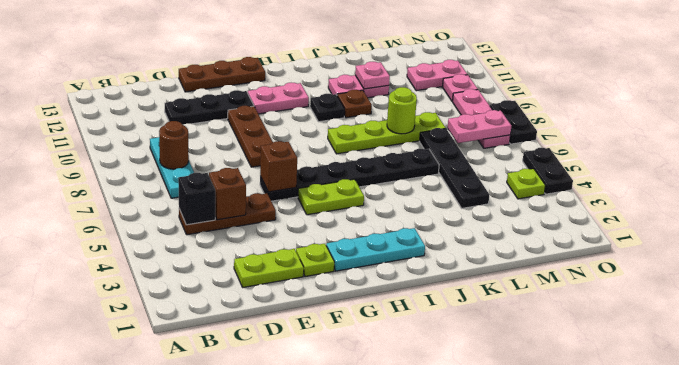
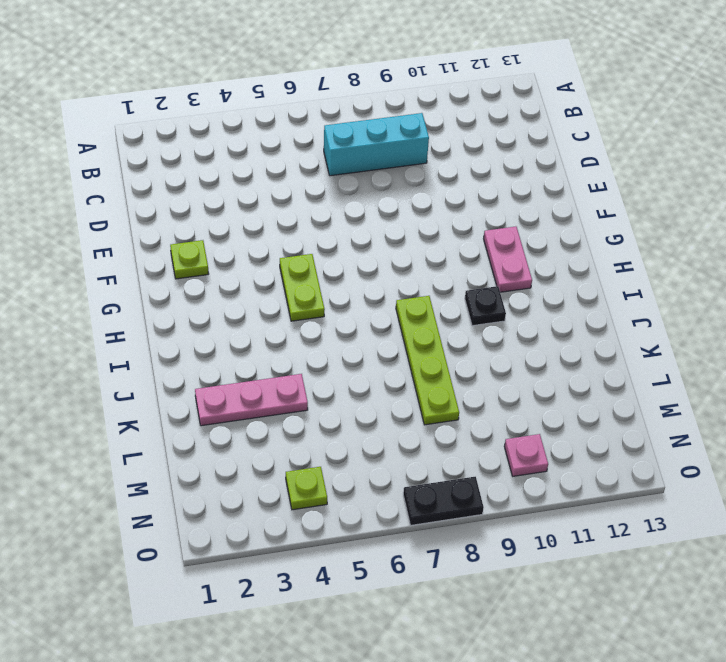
cyan 1x3 brick [324,113,429,176] -> cyan 1x3 plate [150,137,194,198]
pink 1x3 plate [195,374,308,426] -> pink 1x3 plate moved to [453,89,510,148]
none -> brown 1x3 plate [179,193,276,235]
none -> lime 1x2 plate [234,249,304,287]
none -> black 1x3 plate [165,90,254,125]

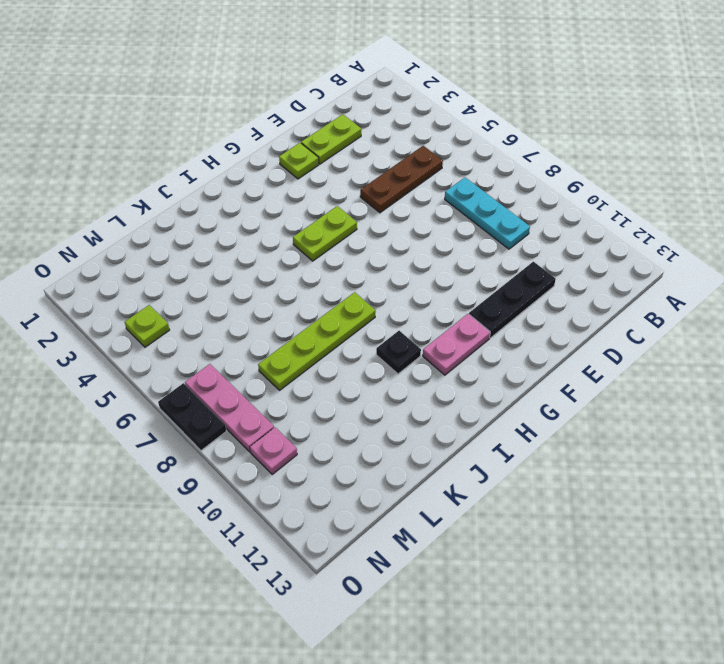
none -> brown 1x3 plate [179,57,265,92]
none -> black 1x6 plate [260,149,439,201]
none -> brown 1x3 plate [228,106,273,167]

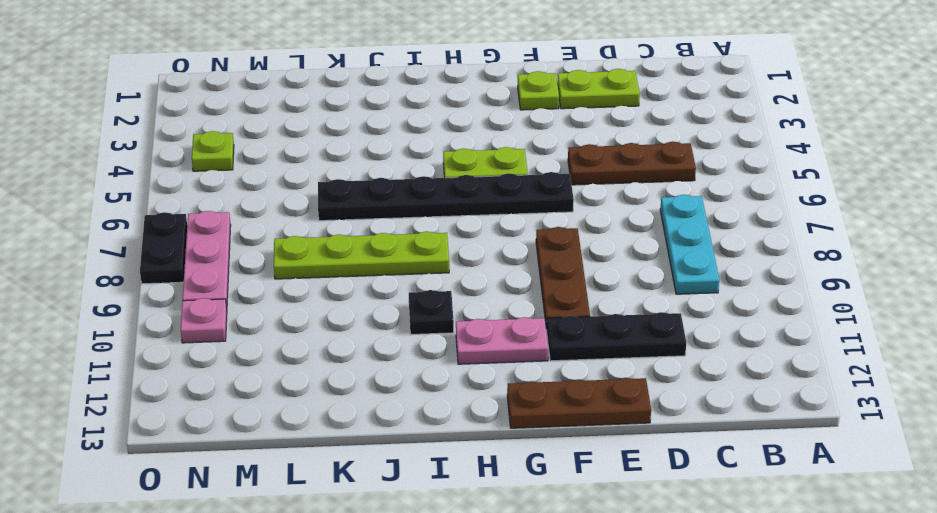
none -> cyan 1x3 plate [326,228,425,271]
none -> brown 1x1 plate [337,90,372,118]
none -> pink 1x2 plate [328,75,389,98]

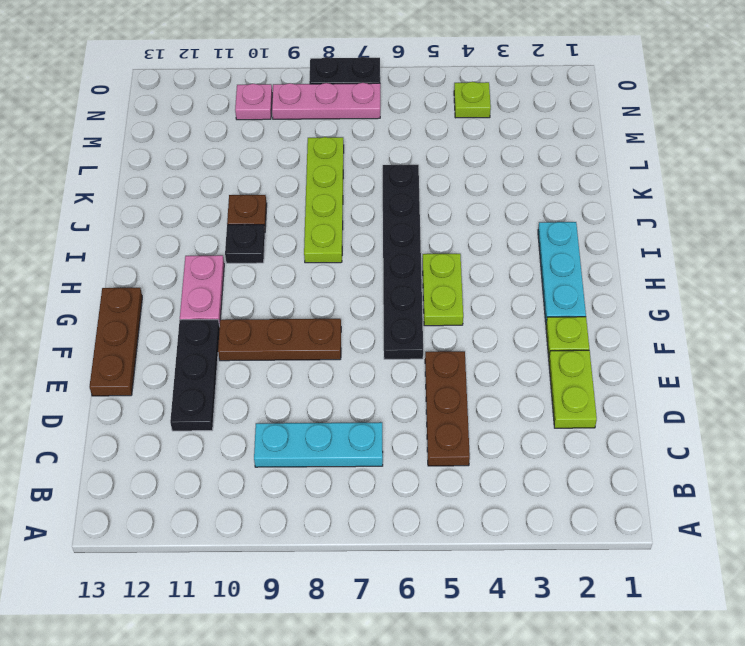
none -> pink 1x2 plate [328,75,389,98]
none -> black 1x4 plate [420,128,489,208]
none -> pink 1x2 plate [407,60,467,91]

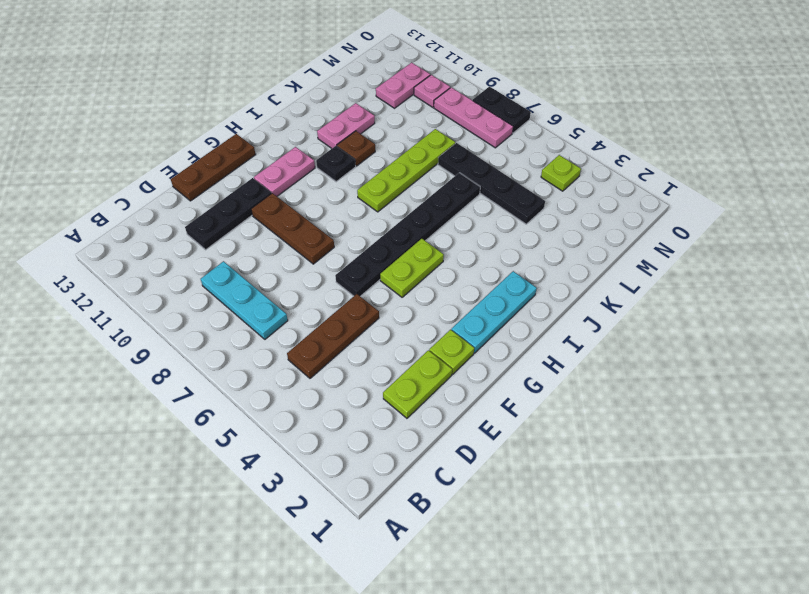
none -> black 1x2 plate [523,148,573,194]
none -> black 1x1 brick [178,173,215,225]
none -> brown 1x1 round brick [159,121,189,169]

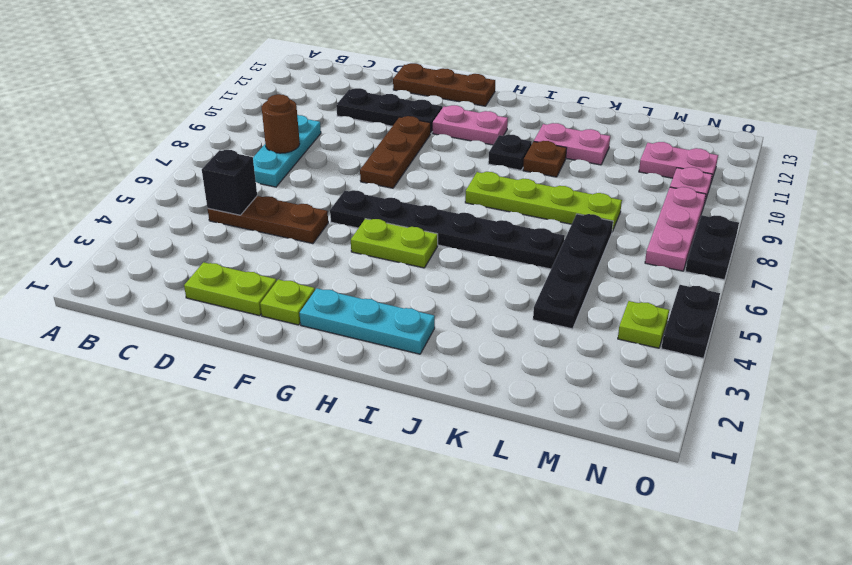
none -> brown 1x1 brick [209,168,246,220]
none -> brown 1x1 brick [260,141,297,192]
none -> lime 1x1 round brick [387,87,417,134]

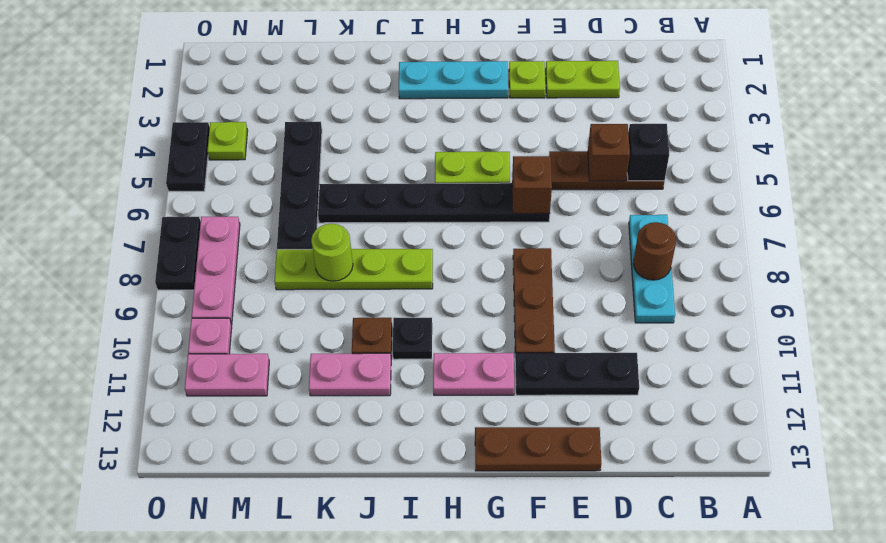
none -> pink 1x1 plate [355,62,390,89]
none -> pink 1x2 plate [447,110,511,143]

